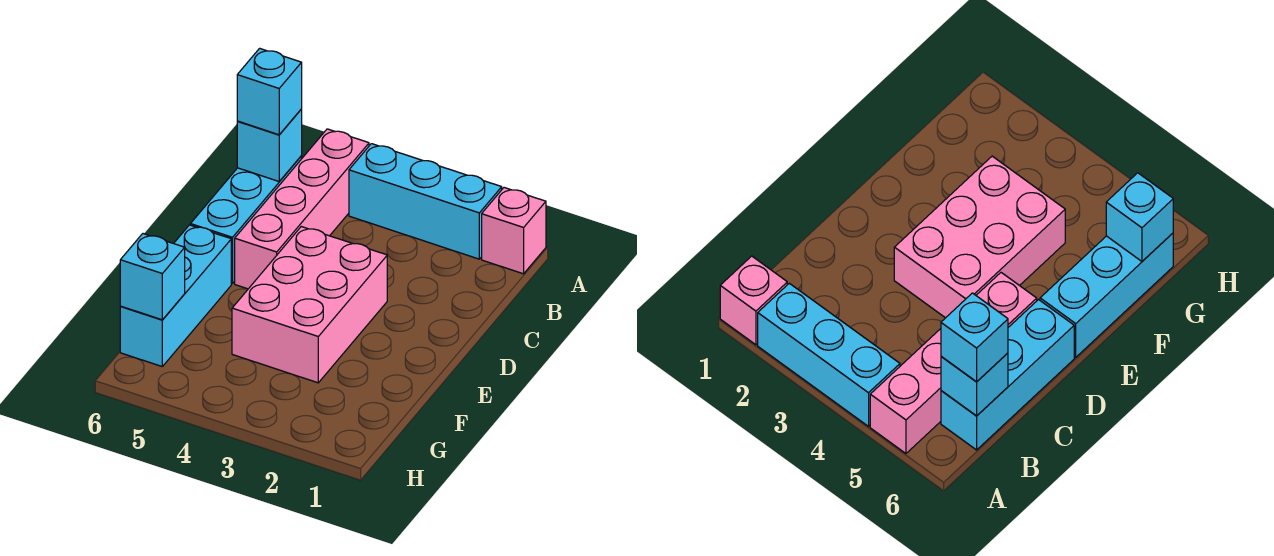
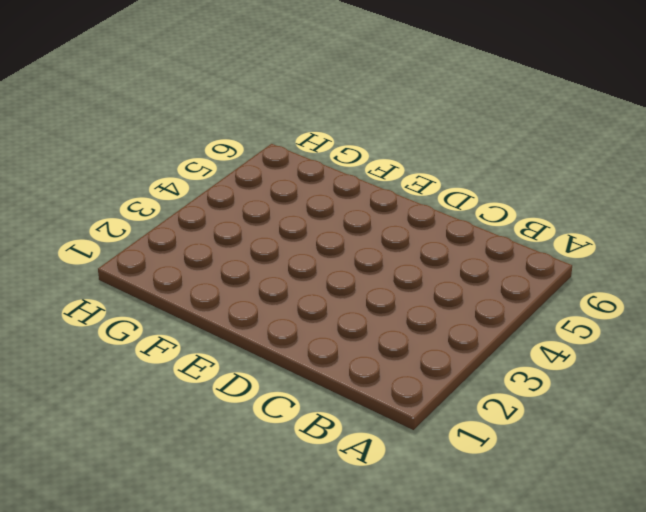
none -> pink 1x1 brick [482,188,546,274]
none -> cyan 1x3 brick [349,144,502,259]

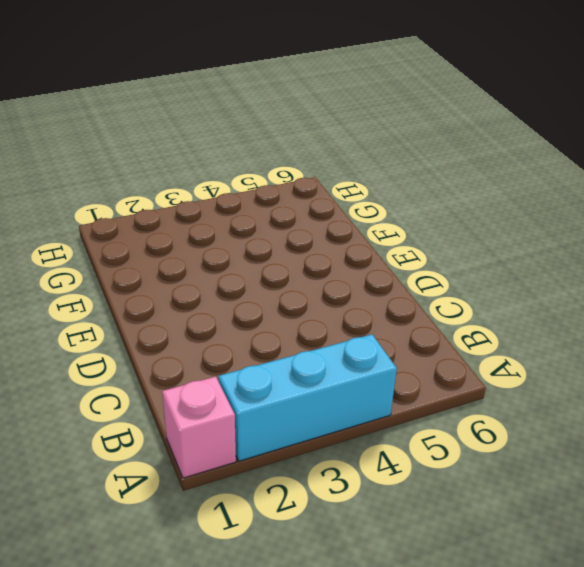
none -> pink 1x4 brick [235,129,369,289]
none -> cyan 1x3 brick [190,156,302,284]

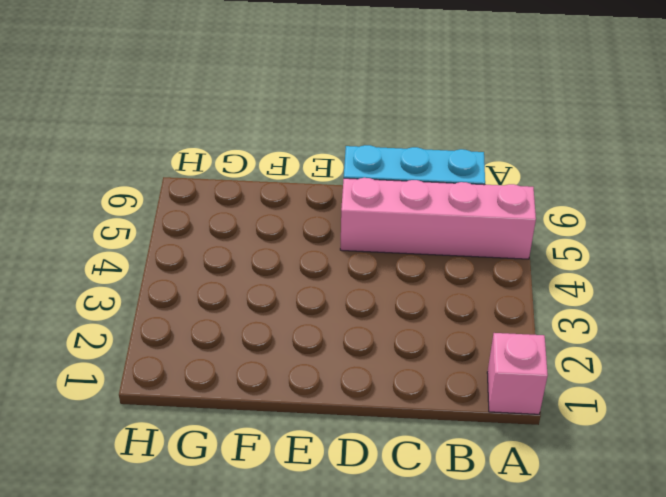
none -> cyan 1x3 brick [349,144,502,259]
none -> pink 2x3 brick [232,227,387,383]

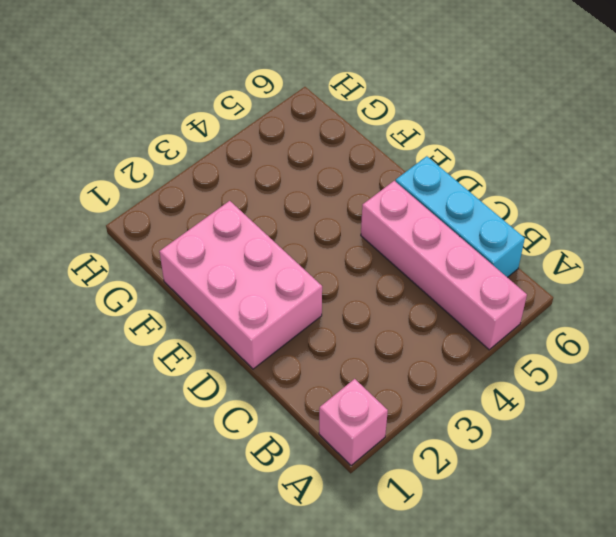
pink 2x3 brick [160,201,322,369] -> pink 2x3 brick moved to [232,227,387,383]
none -> cyan 1x3 brick [349,144,502,259]
none -> cyan 1x3 brick [120,225,231,366]

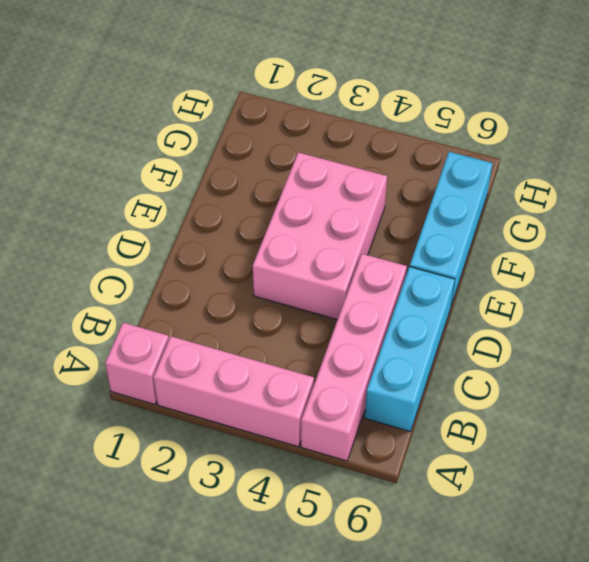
pink 1x3 brick [154,336,314,447] -> cyan 1x3 brick [349,144,502,259]
none -> cyan 1x1 brick [237,109,302,181]
none -> cyan 1x1 brick [120,234,185,320]

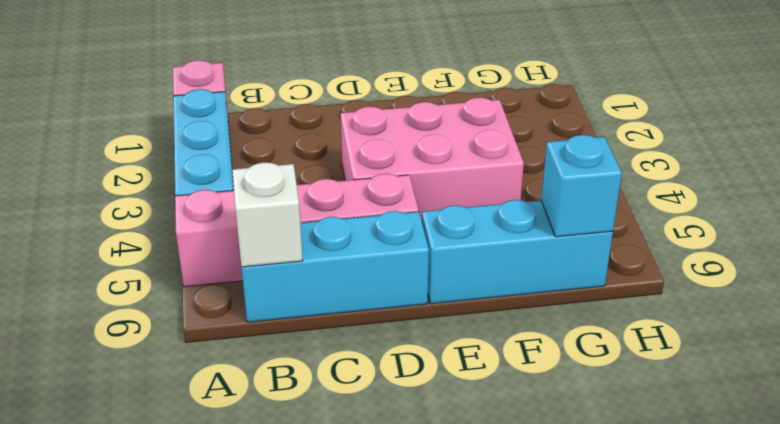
white 1x1 brick [232,162,303,267] -> cyan 1x1 brick [237,109,302,181]
none -> cyan 1x1 brick [237,48,302,135]

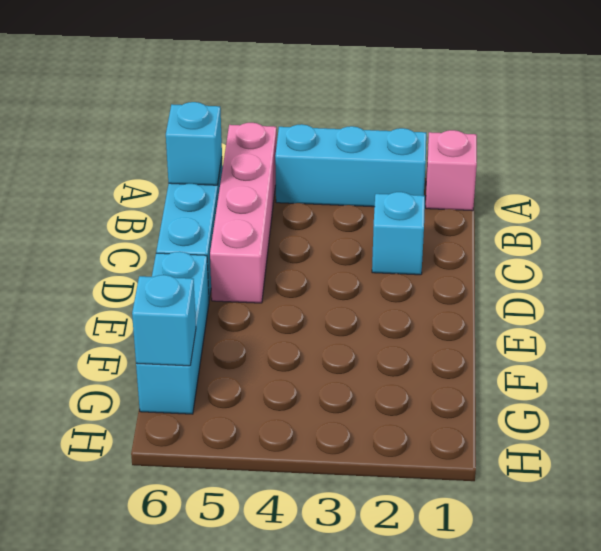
cyan 1x1 brick [372,192,425,275] -> cyan 1x1 brick moved to [237,48,302,135]
none -> pink 2x3 brick [232,227,387,383]

